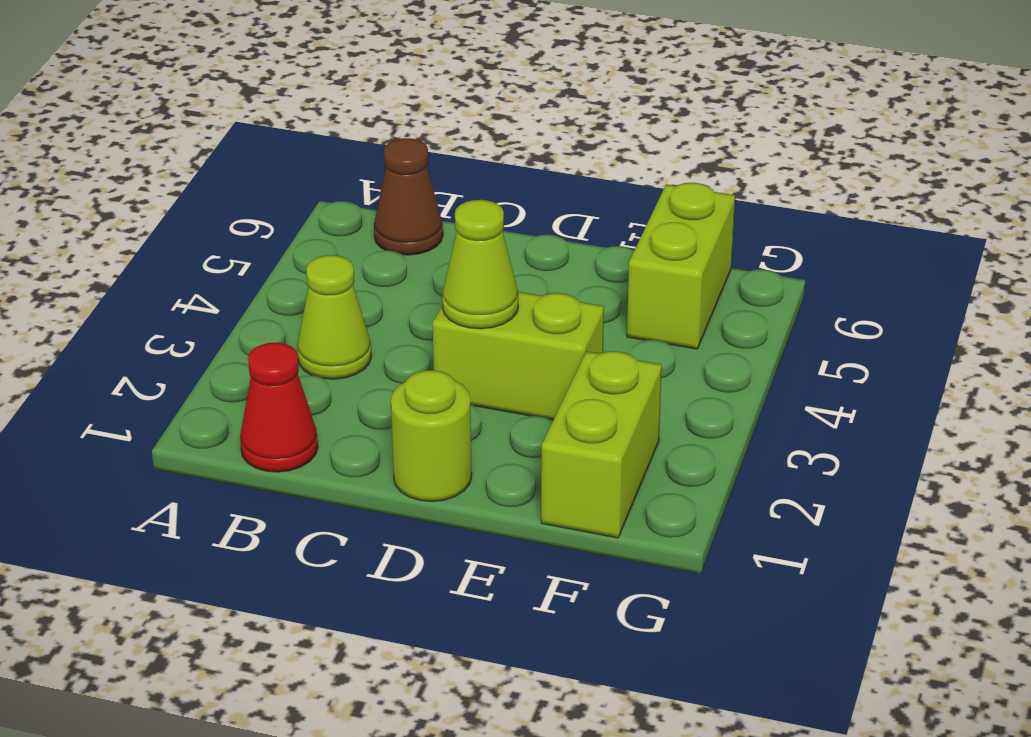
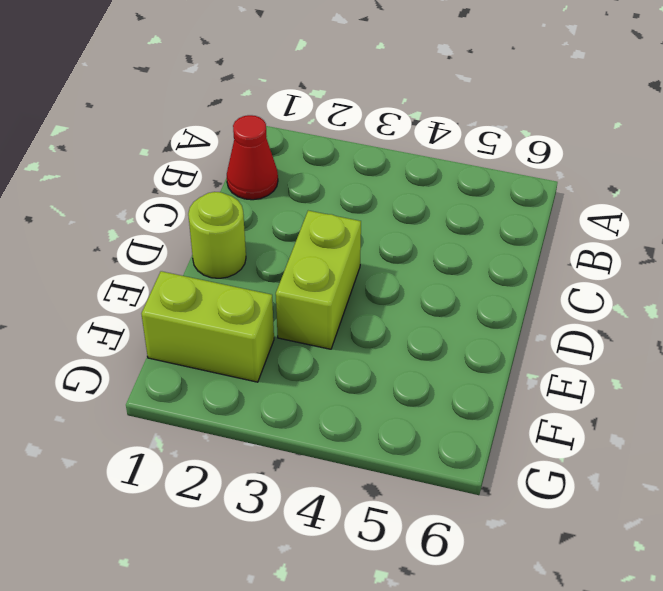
none -> lime 1x1 cone [297,255,371,379]
none -> brown 1x1 cone [374,138,443,255]

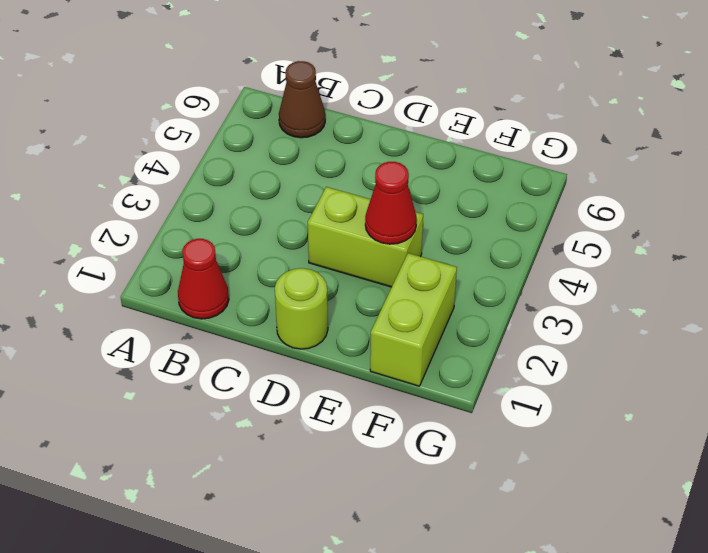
red 1x1 cone [365,162,417,244] -> none
none -> lime 1x1 cone [297,255,371,379]
none -> lime 1x2 brick [627,183,735,349]

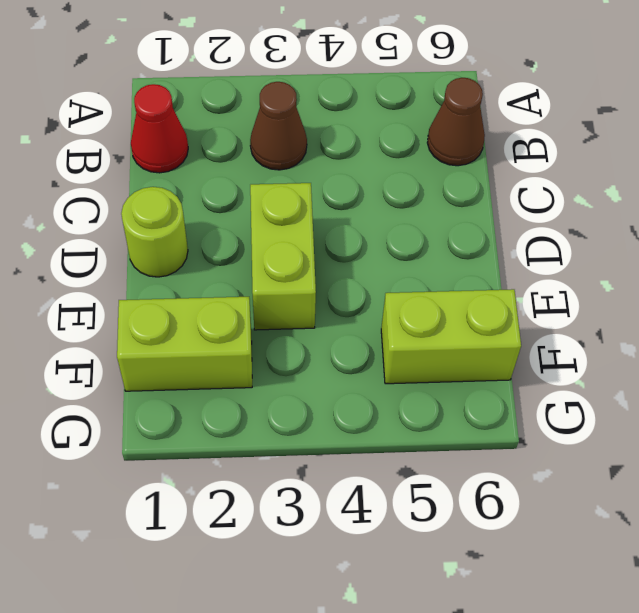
brown 1x1 cone [250,82,307,170] -> lime 1x1 cone [297,255,371,379]
none -> lime 1x1 cone [442,200,518,329]

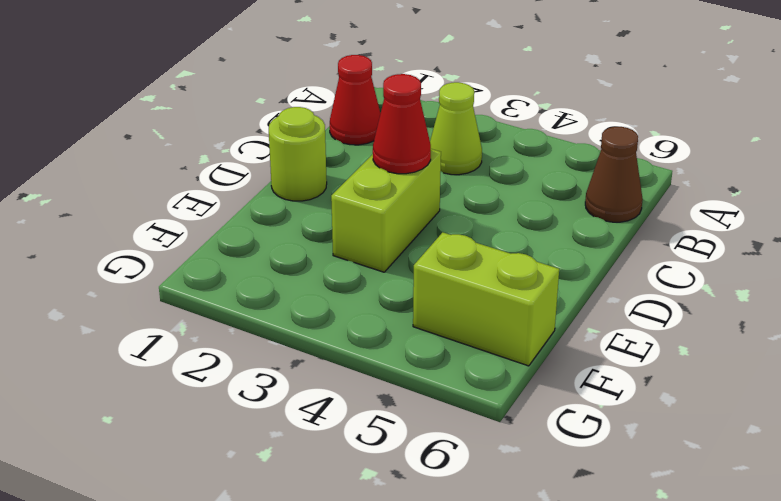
red 1x1 cone [373,74,431,174] -> lime 1x1 cone [442,200,518,329]
none -> lime 1x2 brick [541,351,662,538]

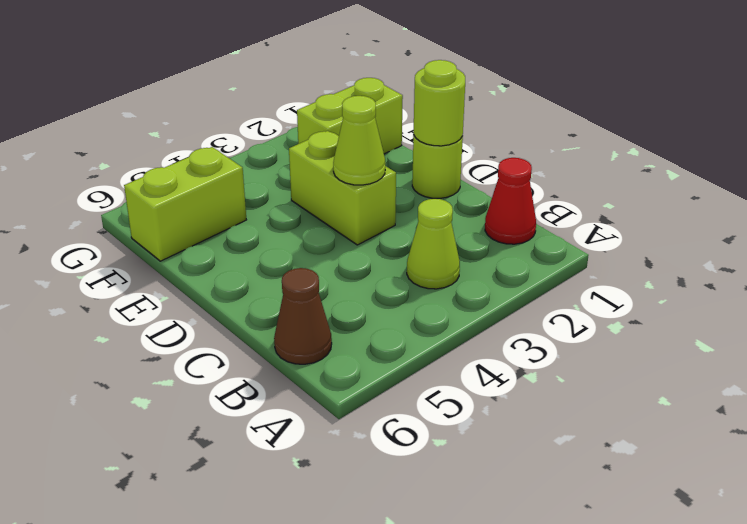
lime 1x1 round brick [414,60,465,146] -> none

